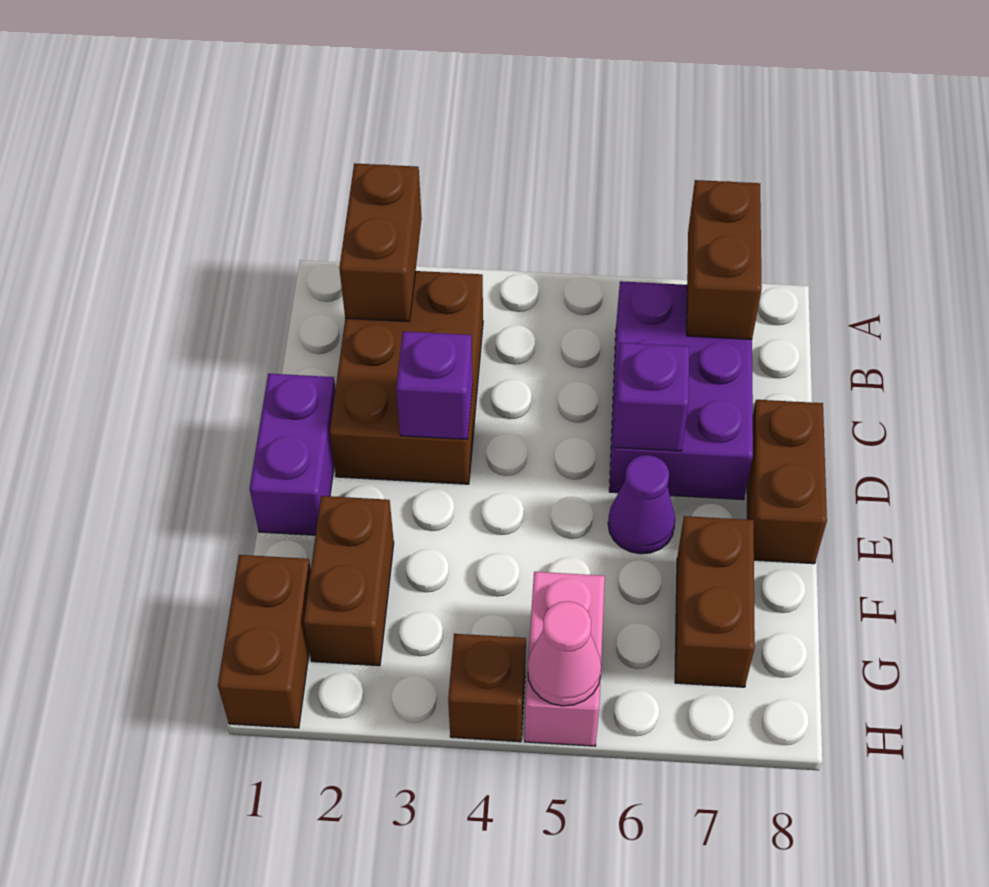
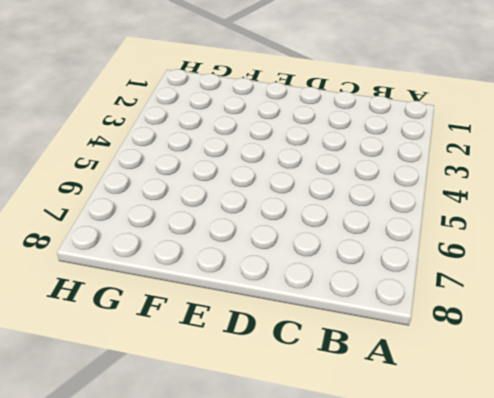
none -> brown 2x3 brick [330,271,483,484]
none -> purple 2x3 brick [609,281,753,500]
none -> purple 1x2 brick [250,374,336,535]

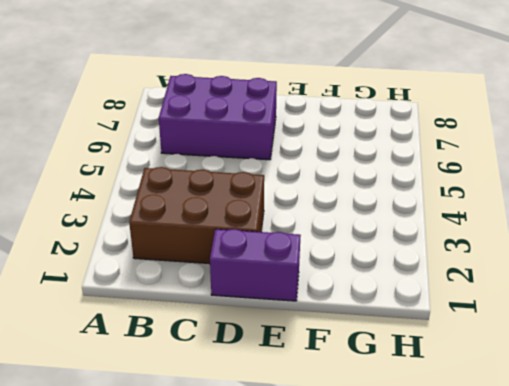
none -> brown 1x2 brick [747,400,827,564]
none -> purple 1x1 cone [608,455,675,554]
none -> brown 1x2 brick [304,496,394,666]

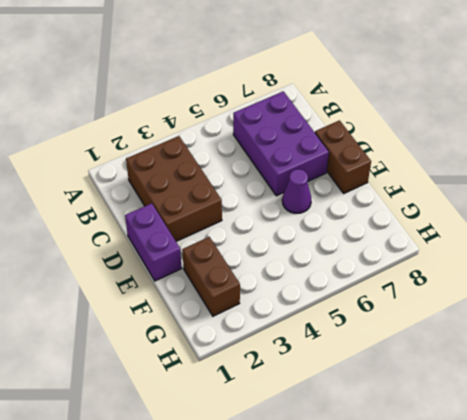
none -> brown 1x2 brick [675,516,755,687]
none -> brown 1x2 brick [218,555,311,728]
none -> pink 1x2 brick [525,572,605,746]

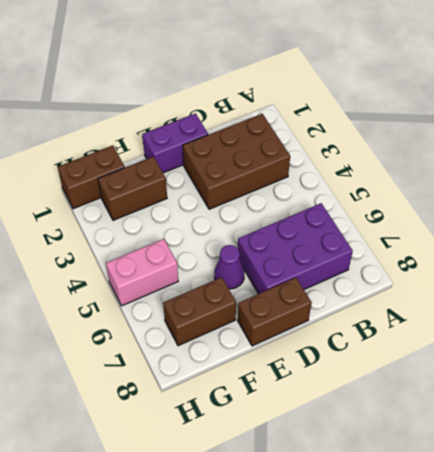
none -> brown 1x1 brick [448,634,526,742]
none -> brown 1x2 brick [339,163,422,322]
none -> brown 1x2 brick [687,180,762,339]

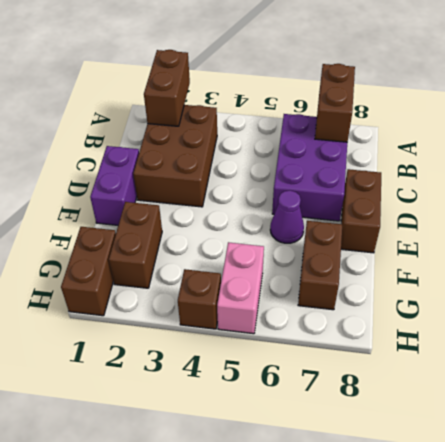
none -> purple 1x1 brick [396,331,473,440]
none -> purple 1x1 brick [613,343,689,451]
none -> pink 1x1 cone [528,601,601,706]

